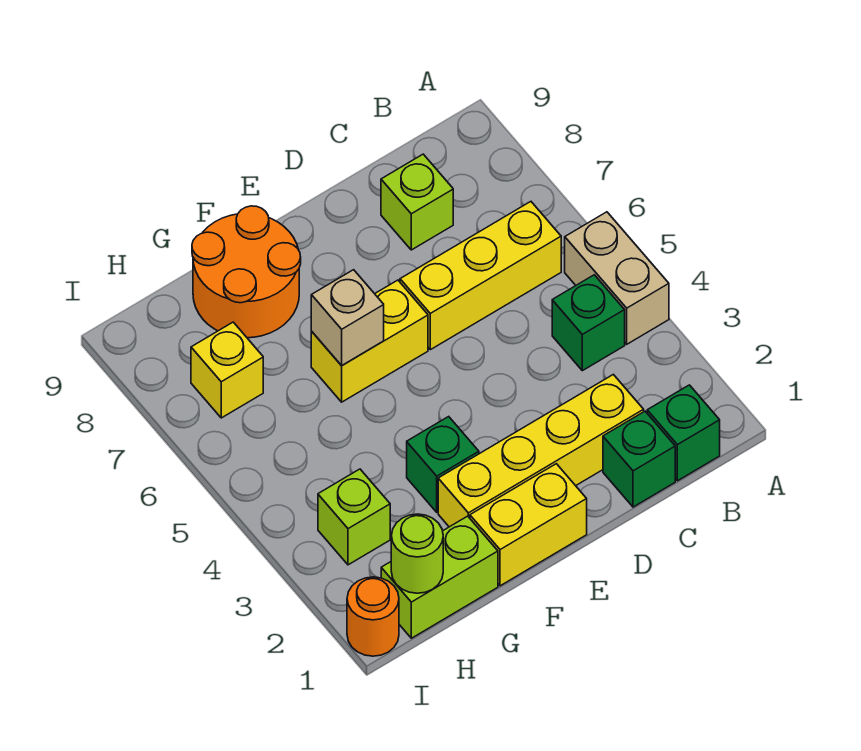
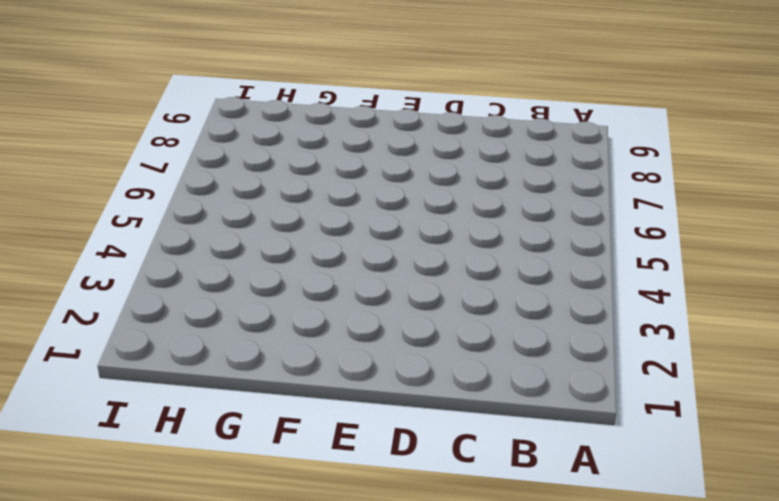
none -> tan 1x2 brick [565,212,669,344]
none -> green 1x1 brick [647,385,720,481]
none -> green 1x1 brick [552,275,625,371]

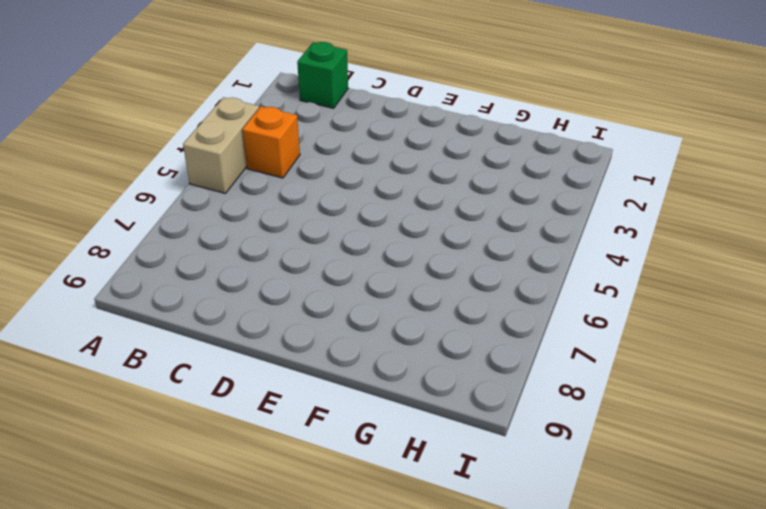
orange 1x1 brick [242,106,300,178] -> green 1x1 brick [552,275,625,371]
none -> yellow 1x3 brick [400,202,561,350]
none -> green 1x1 brick [603,411,675,507]
none -> yellow 1x4 brick [438,375,644,527]

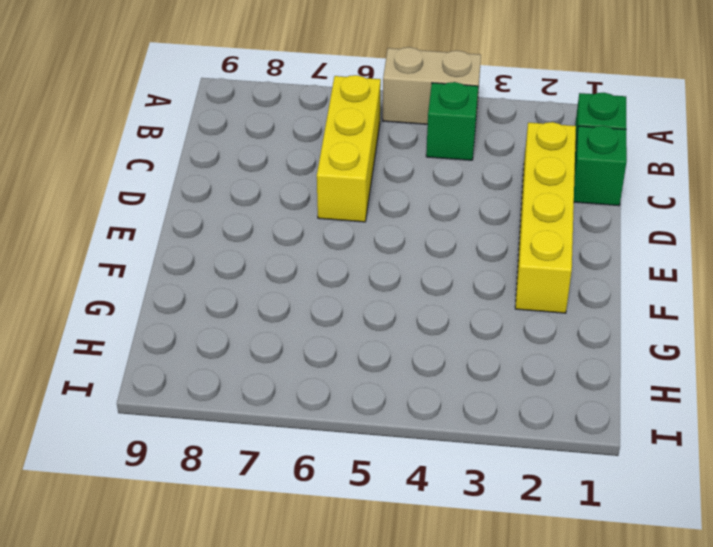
none -> lime 1x1 brick [381,154,453,250]
none -> yellow 1x2 brick [470,464,587,586]
none -> yellow 1x2 brick [311,280,428,402]

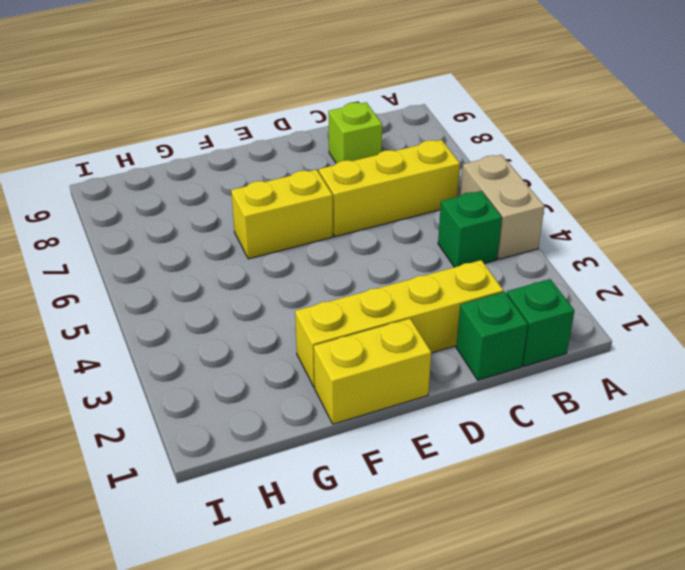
none -> green 1x1 brick [407,417,479,512]
none -> orange 2x2 round brick [192,206,301,338]
none -> lime 1x2 brick [381,516,498,638]

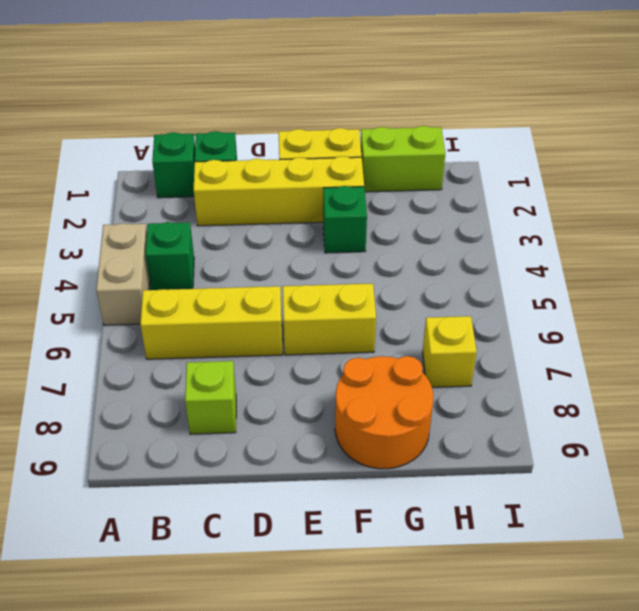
none -> lime 1x1 brick [318,469,390,565]
none -> orange 1x1 round brick [347,577,399,656]
none -> tan 1x1 brick [311,270,384,366]

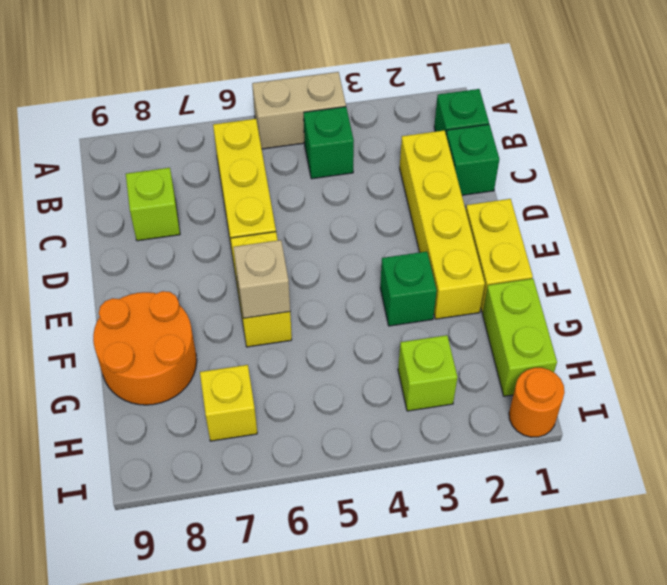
none -> lime 1x1 round brick [391,514,443,593]

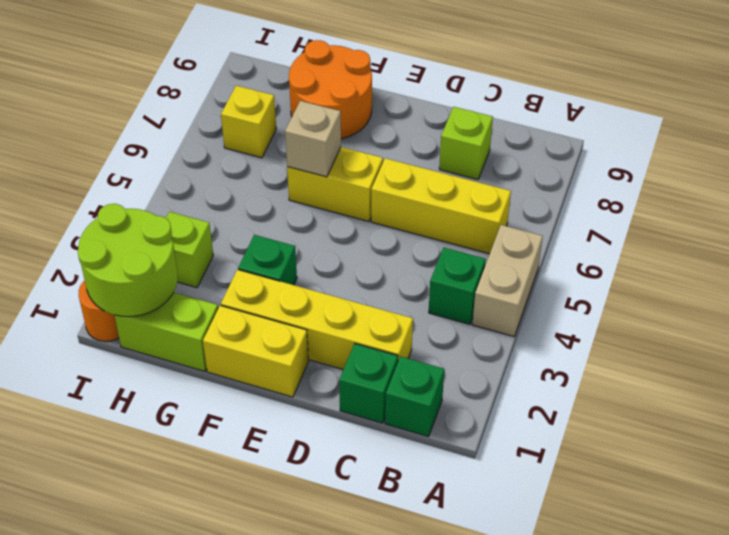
lime 2x2 round brick [78,204,178,317] -> lime 1x1 round brick [391,514,443,593]

